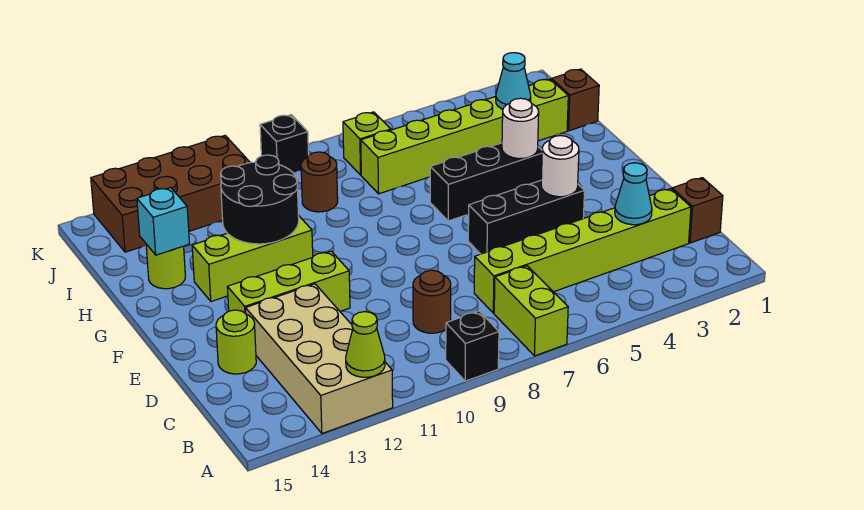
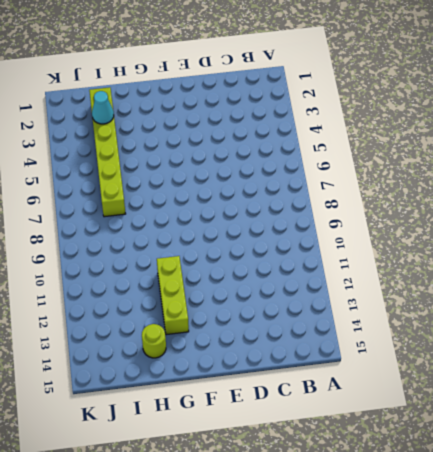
none -> lime 1x2 brick [494,266,568,356]
none -> black 1x1 brick [446,311,499,381]
none -> tan 2x4 brick [246,284,393,433]

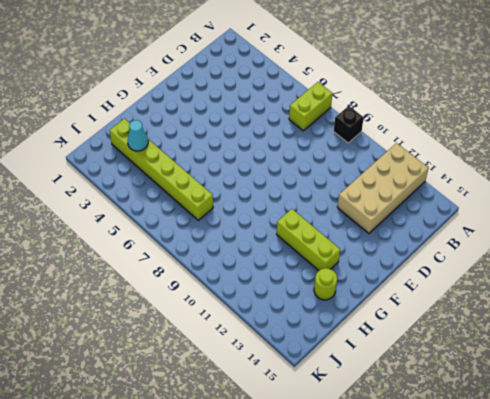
none -> brown 1x1 brick [672,178,723,243]
none -> lime 1x6 brick [474,189,691,313]
none -> brown 1x1 round brick [413,270,451,333]

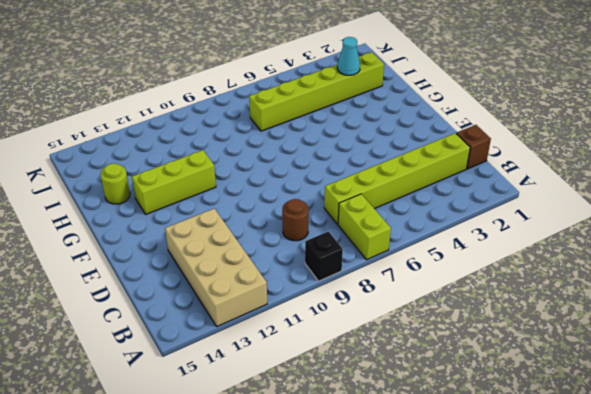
none -> lime 1x1 round brick [216,310,256,374]
none -> black 1x3 brick [468,181,584,254]
none -> lime 1x3 brick [227,251,350,313]

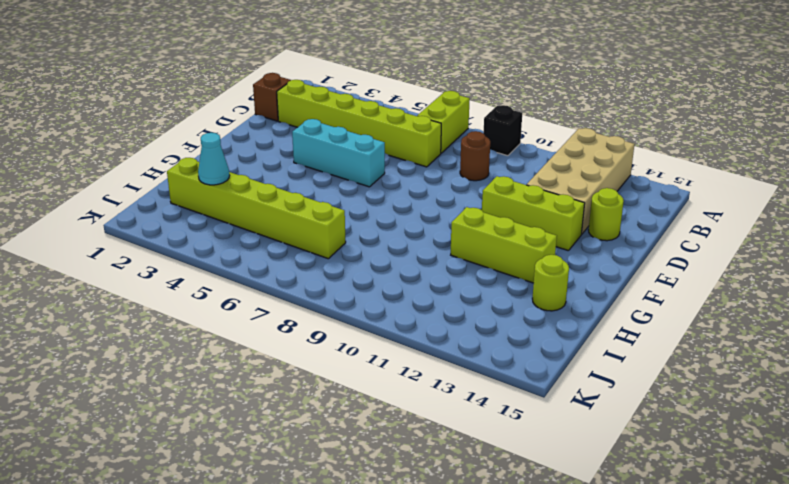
cyan 1x3 brick [292,119,385,187] -> black 1x3 brick [468,181,584,254]
none -> black 1x3 brick [430,143,542,221]
none -> brown 1x1 brick [552,69,599,131]
none -> brown 1x1 round brick [301,152,338,212]

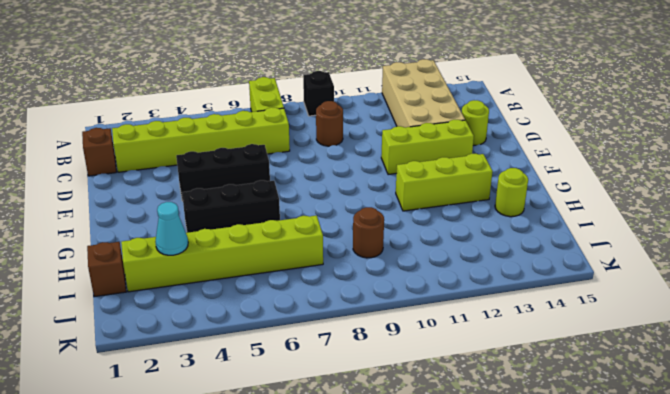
none -> lime 1x1 brick [343,112,391,175]
none -> brown 2x4 brick [91,136,250,252]
none -> black 1x1 brick [260,115,309,173]

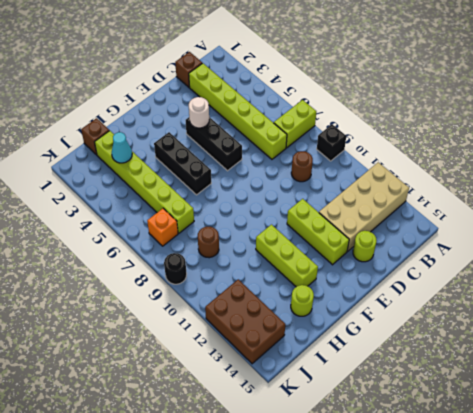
orange 1x1 brick [147,208,178,246] -> lime 1x1 brick [343,112,391,175]
brown 2x3 brick [205,279,285,364] -> brown 2x4 brick [91,136,250,252]
black 1x1 round brick [164,253,187,284] -> black 1x1 brick [260,115,309,173]
none -> lime 1x1 cone [346,312,385,377]
none -> cyan 1x1 cone [615,163,652,225]
none -> white 1x1 round brick [502,98,539,159]

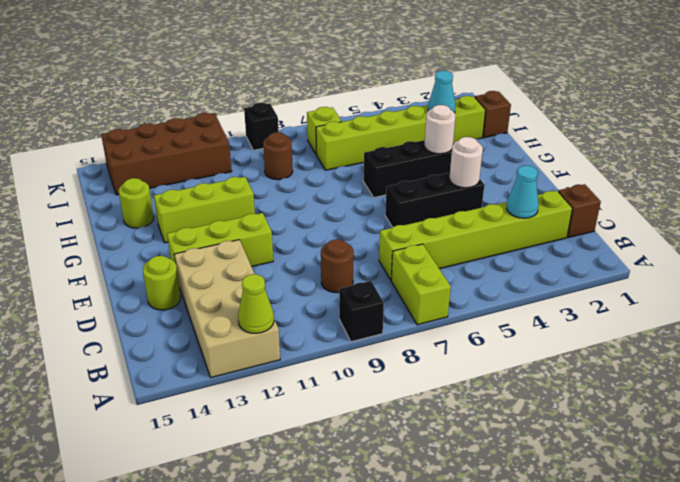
none -> black 2x2 round brick [221,155,299,244]
none -> cyan 1x1 brick [137,188,190,255]

